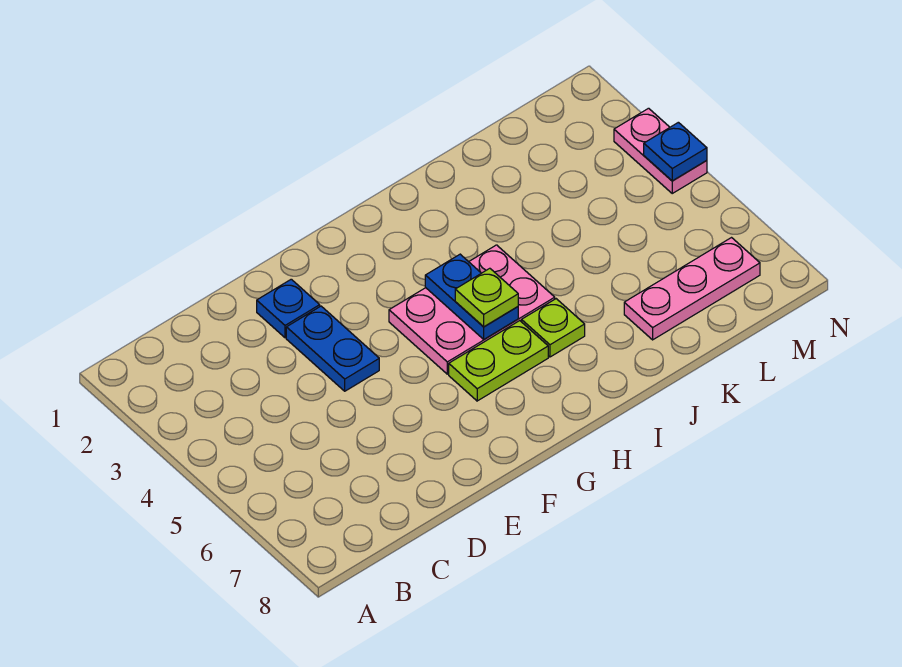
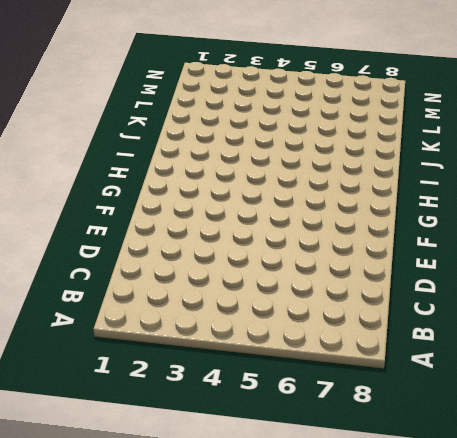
none -> blue 1x1 plate [257,279,320,338]
none -> blue 1x2 plate [286,306,379,391]

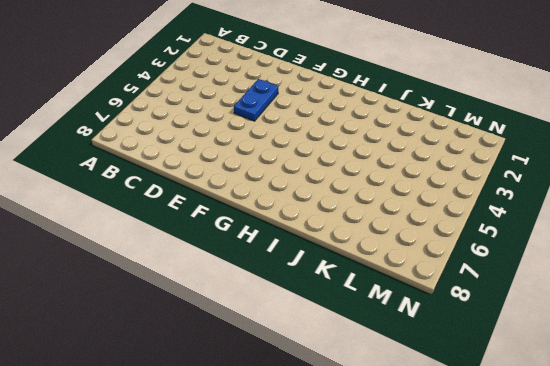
none -> blue 1x1 plate [257,279,320,338]
none -> pink 2x3 plate [389,245,555,374]

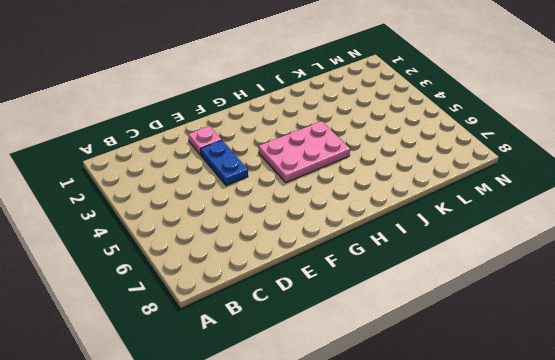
pink 1x1 plate [188,126,221,155] -> blue 1x1 plate [257,279,320,338]
none -> lime 1x2 plate [449,321,548,401]
none -> lime 1x1 plate [522,299,585,357]

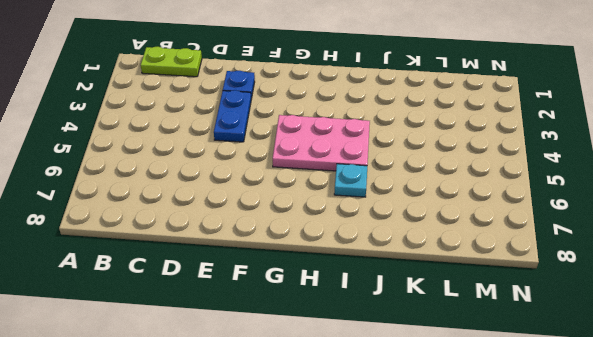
lime 1x2 plate [141,47,202,77] -> lime 1x2 plate moved to [449,321,548,401]
cyan 1x1 plate [334,164,367,197] -> lime 1x1 plate [522,299,585,357]
none -> pink 1x3 plate [624,238,760,340]
none -> pink 1x2 plate [614,108,707,193]

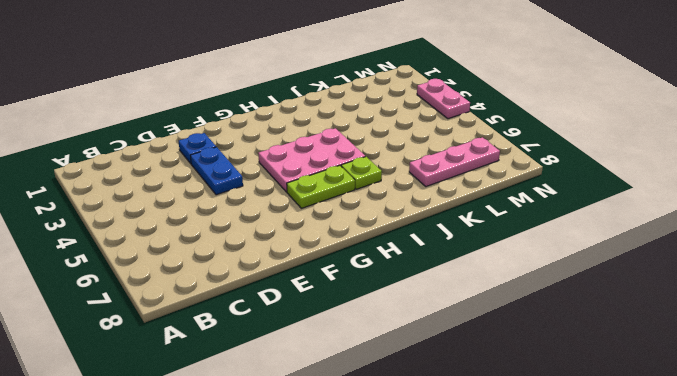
none -> blue 1x2 plate [425,254,518,339]
none -> blue 1x1 plate [644,122,707,181]

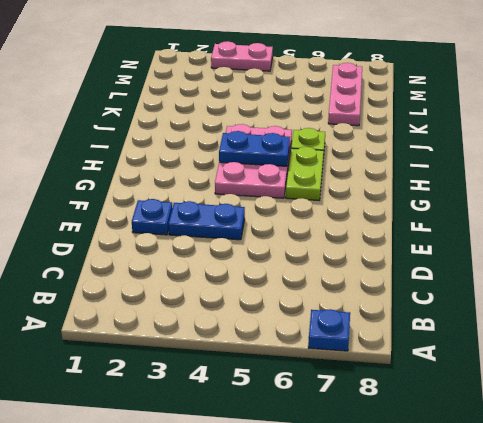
blue 1x1 plate [308,309,350,351] -> blue 1x1 plate moved to [644,122,707,181]
none -> lime 1x1 plate [455,268,518,327]

